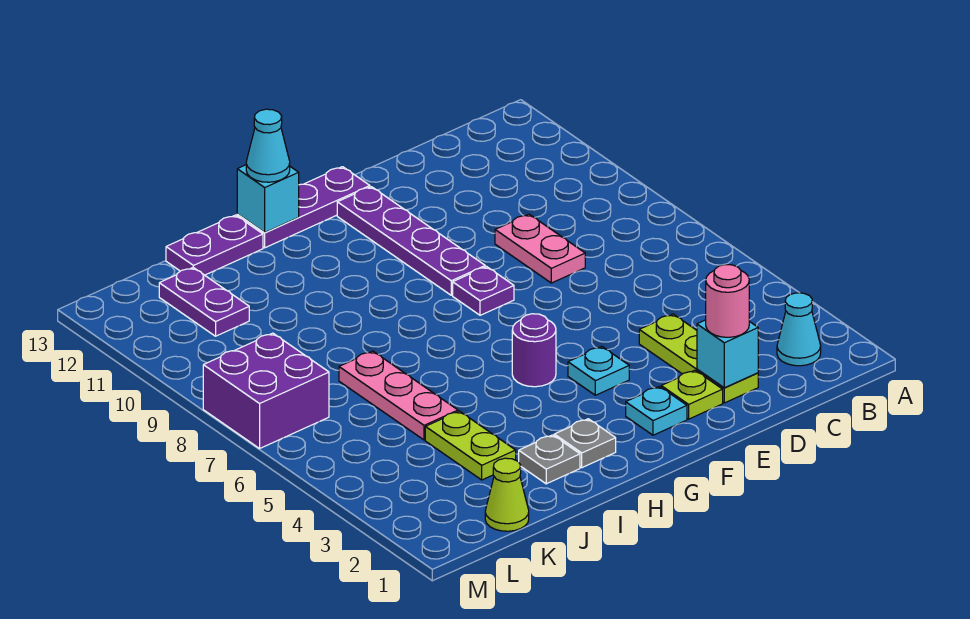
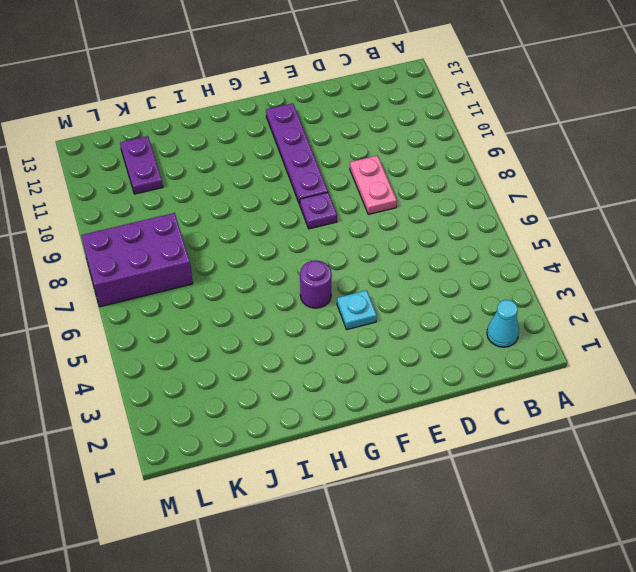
purple 2x3 brick [81,213,193,307] -> purple 2x2 brick [203,333,329,448]
none -> lime 1x3 plate [639,314,758,403]
none -> lime 1x1 plate [661,370,723,419]
none -> cyan 1x1 plate [626,387,687,435]

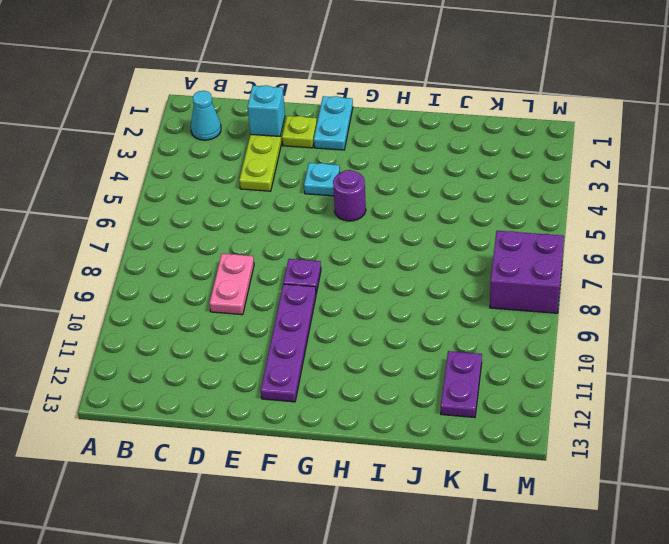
cyan 1x2 plate [314,96,353,150] -> cyan 1x1 plate [626,387,687,435]
none -> purple 1x3 plate [237,167,370,248]
none -> grey 1x1 plate [554,419,616,468]
none -> grey 1x1 plate [519,435,580,484]

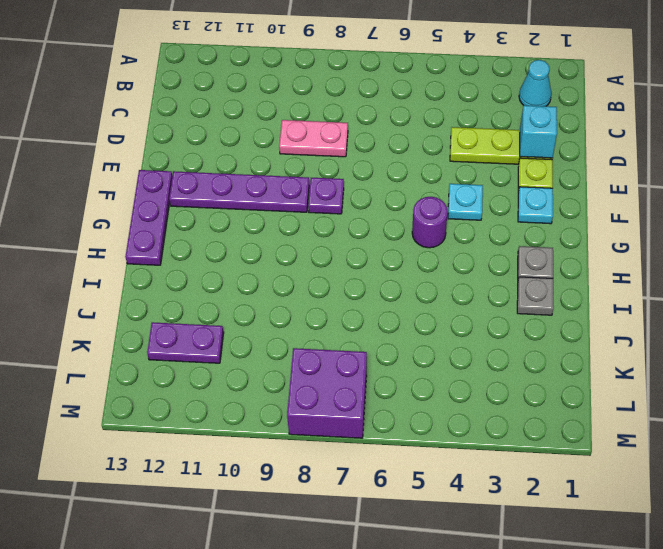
none -> purple 1x2 plate [166,215,263,275]
none -> lime 1x2 plate [425,411,516,480]
none -> pink 1x3 plate [339,351,458,440]

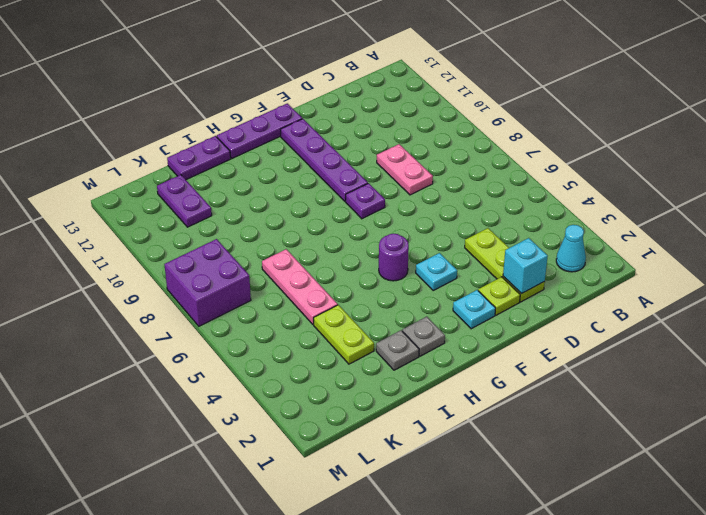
none -> lime 1x1 cone [485,458,529,531]
none -> cyan 1x1 brick [237,165,299,232]
none -> pink 1x1 round brick [706,265,749,337]

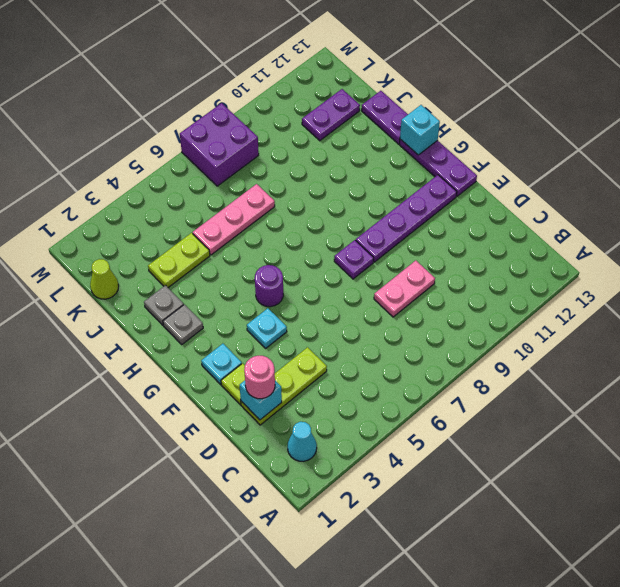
none -> cyan 1x1 cone [246,109,290,182]

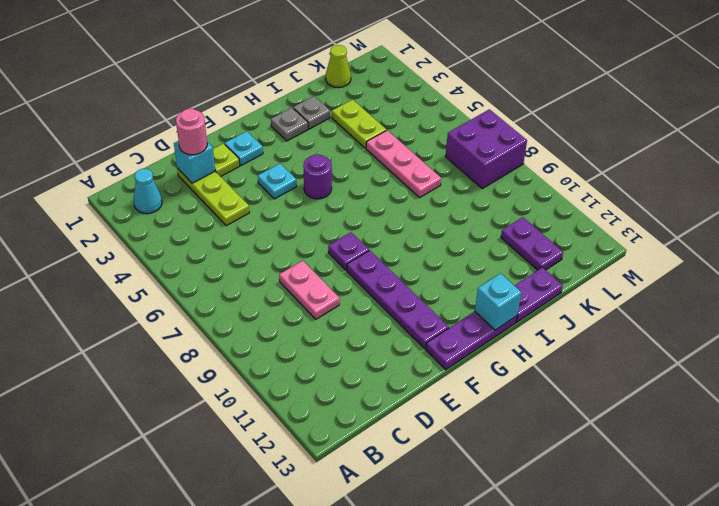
none -> cyan 1x1 cone [246,109,290,182]

